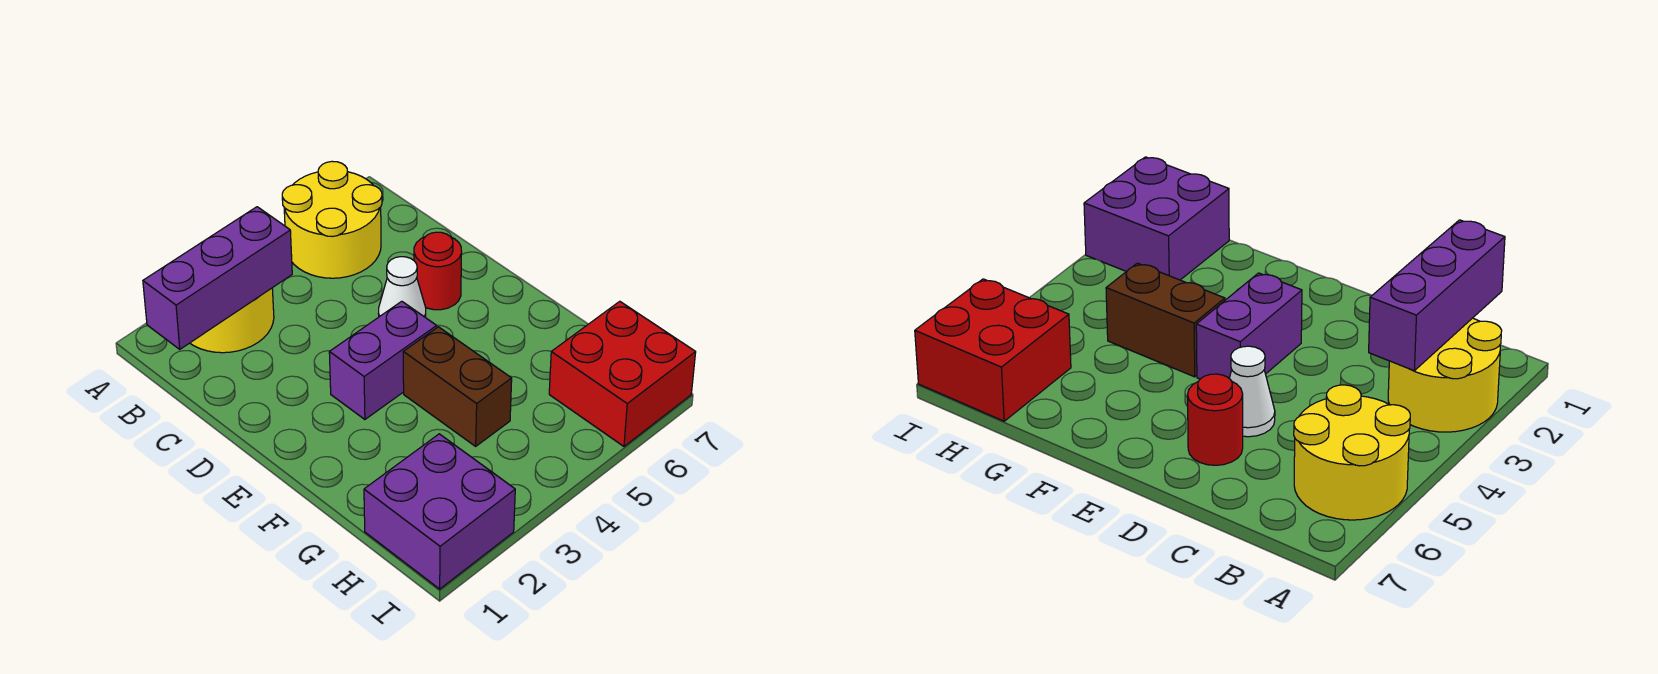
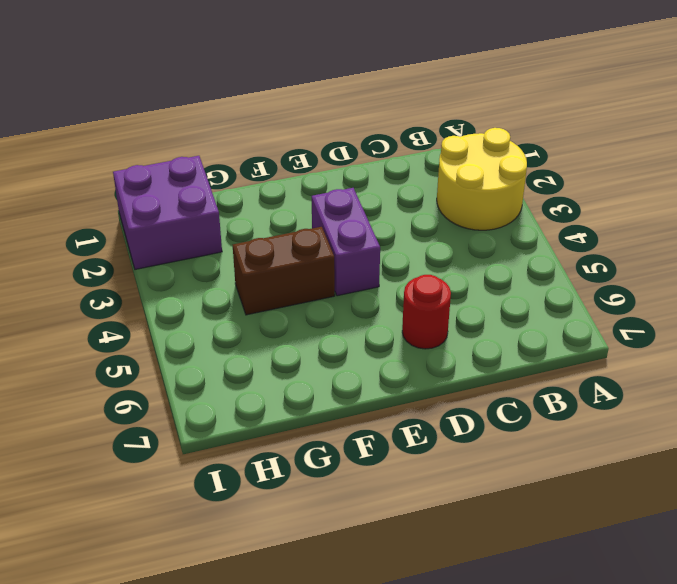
none -> yellow 2x2 round brick [282,161,382,278]
none -> white 1x1 cone [379,257,426,318]

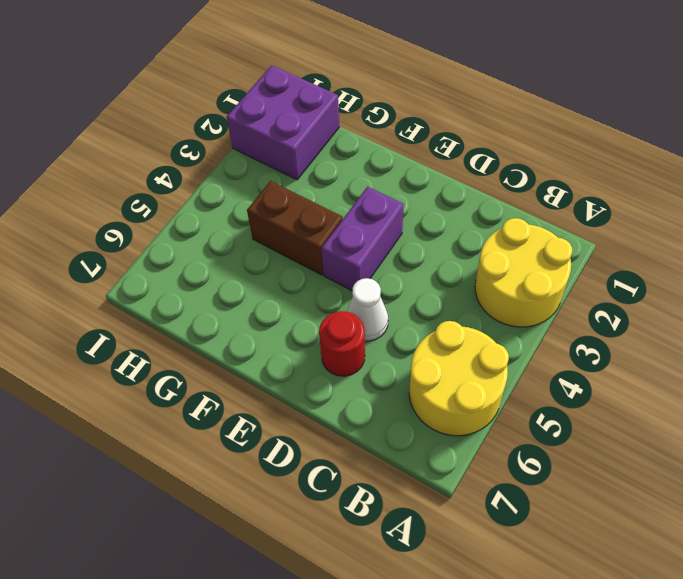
none -> red 2x2 brick [549,301,696,446]
none -> purple 1x3 brick [143,207,292,349]

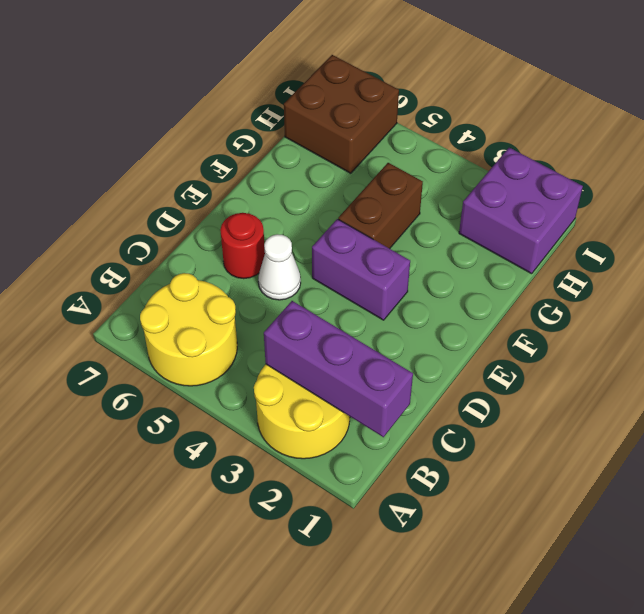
brown 2x2 brick [284,55,399,173] -> red 2x2 brick [549,301,696,446]

